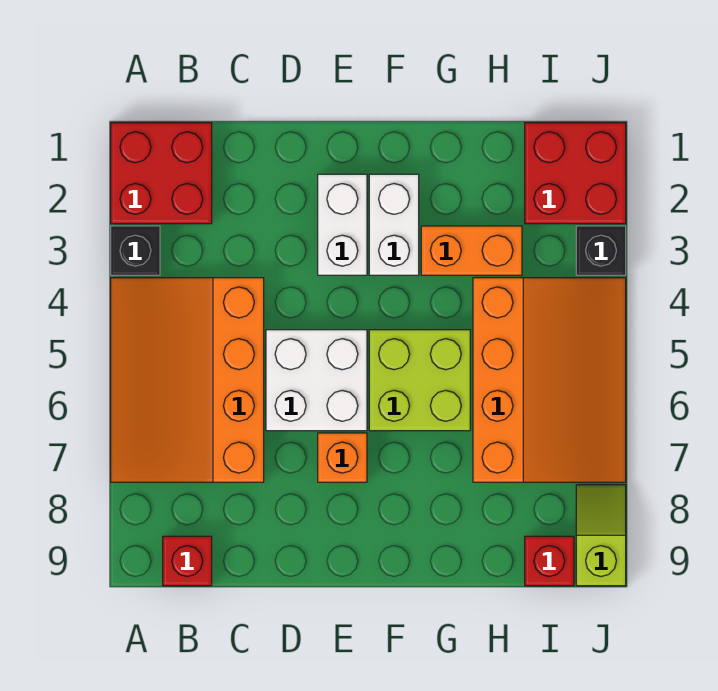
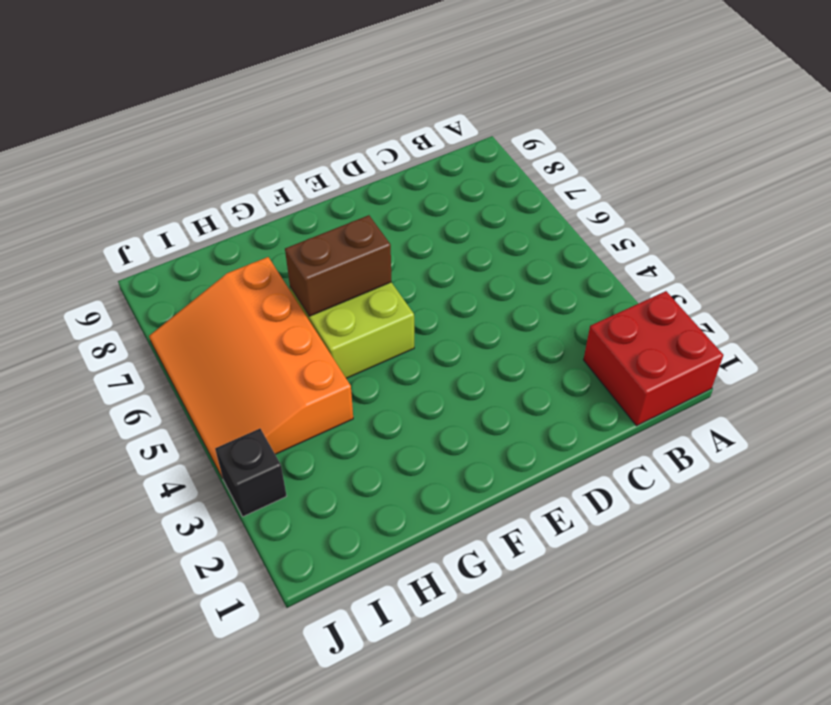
brown 1x2 brick [285,215,392,316] -> none
none -> black 1x1 brick [111,226,160,275]
none -> orange 3x4 slope [111,278,264,482]
none -> red 1x1 brick [163,536,212,586]

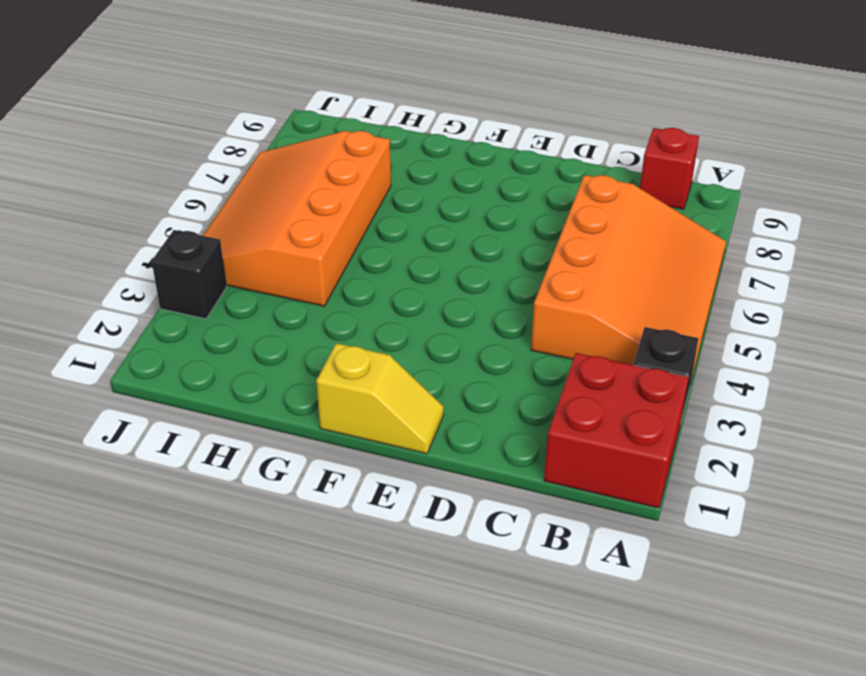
yellow 1x2 slope [316,343,444,454] -> none
none -> white 2x2 brick [266,330,367,431]
none -> white 1x2 brick [318,174,367,275]
none -> orange 1x1 brick [318,433,367,482]

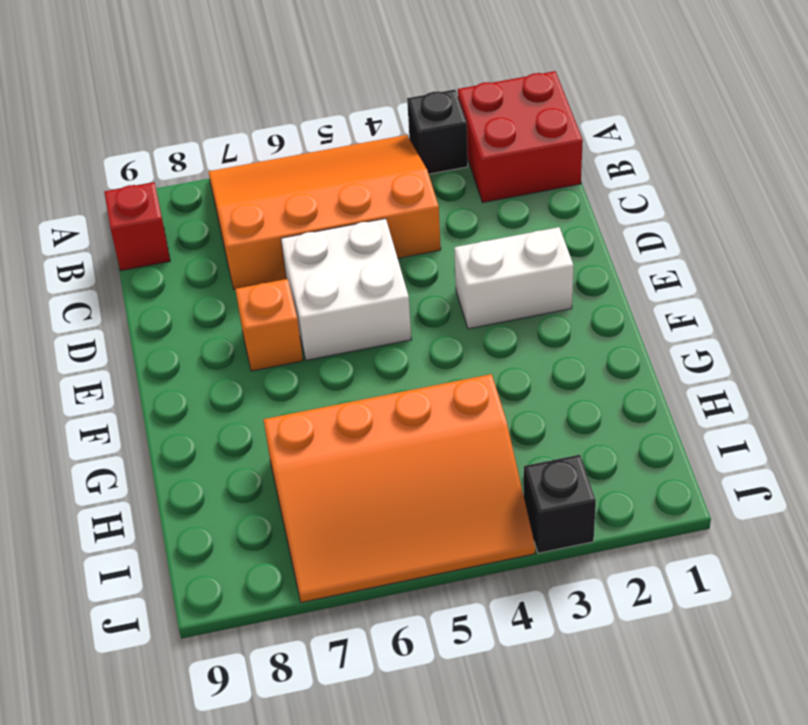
none -> white 1x2 brick [369,174,419,275]
none -> lime 2x2 brick [369,330,470,431]
none -> orange 1x2 brick [421,226,522,275]

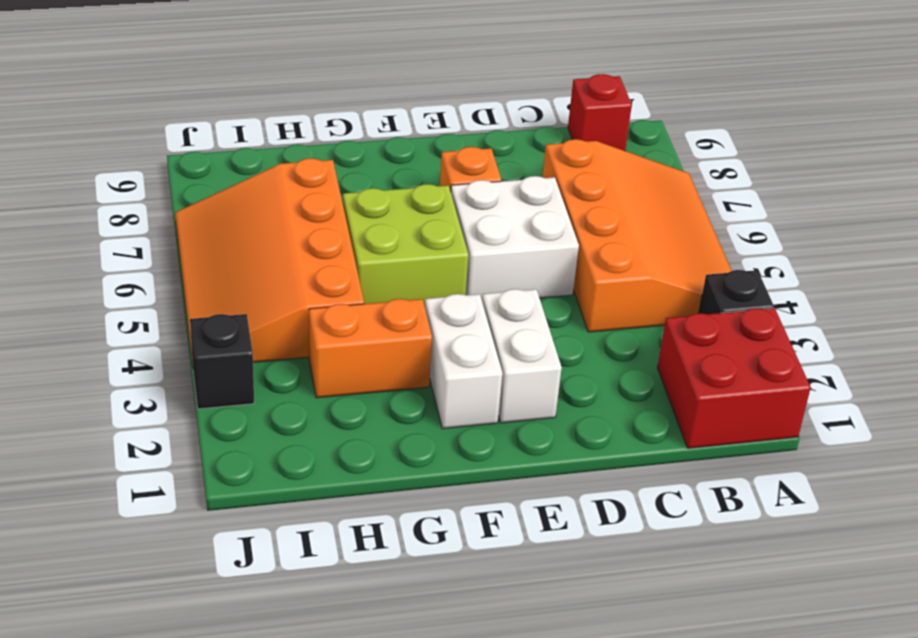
none -> red 2x2 brick [525,123,626,224]
none -> red 1x1 brick [525,536,574,586]
none -> lime 1x2 slope [576,485,626,586]

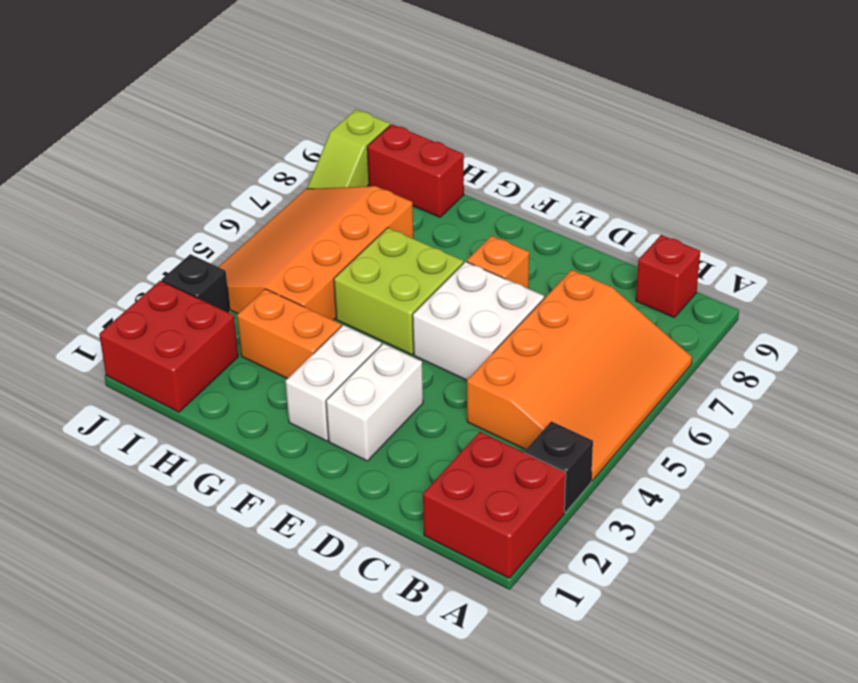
red 1x2 brick [367,124,464,217] -> red 1x1 brick [525,536,574,586]

